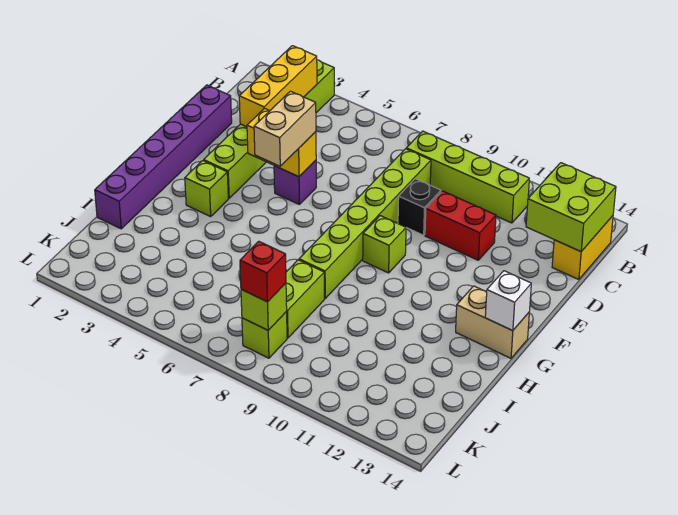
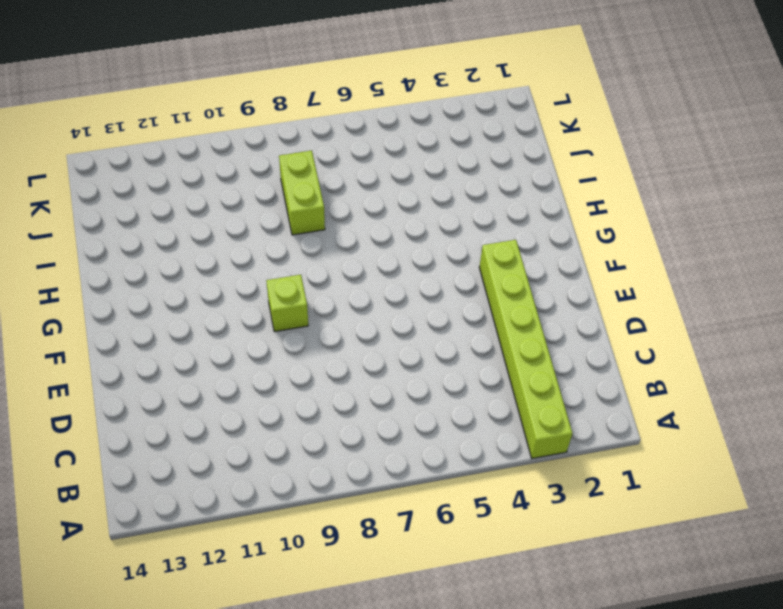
none -> lime 1x4 brick [406,131,529,223]
none -> yellow 1x2 brick [552,216,613,280]
none -> lime 1x6 brick [299,149,431,298]

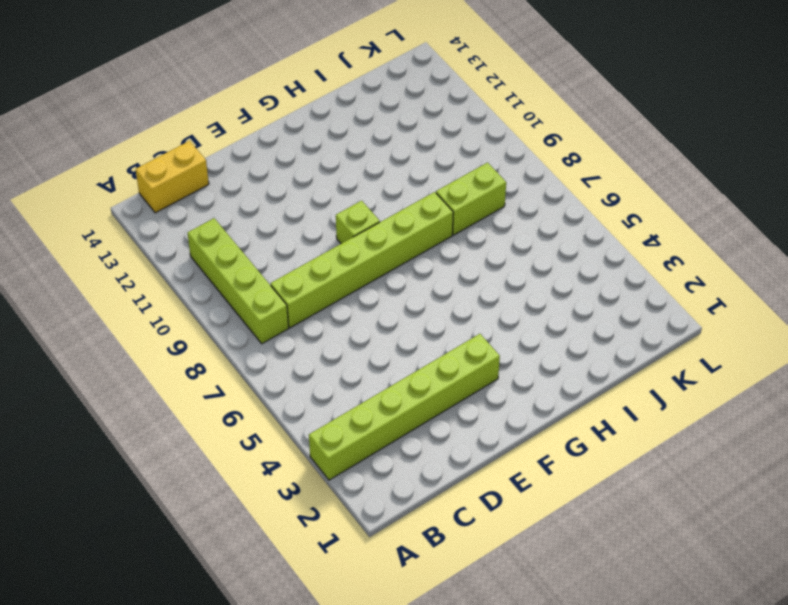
none -> purple 1x6 brick [95,85,232,229]
none -> black 1x1 brick [398,179,441,235]
none -> red 1x2 brick [425,191,496,260]

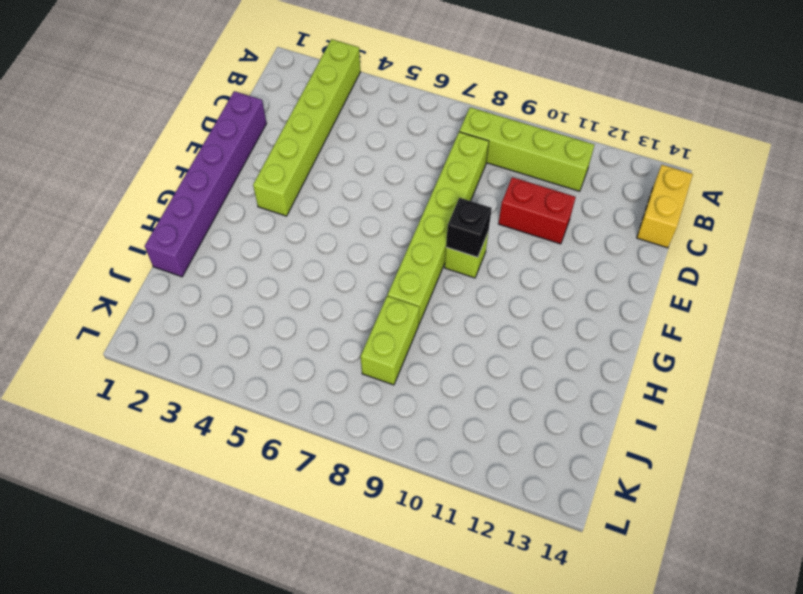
black 1x1 brick [446,198,492,257] -> black 1x1 brick moved to [398,179,441,235]
none -> purple 1x1 brick [274,160,316,204]
none -> lime 1x1 brick [185,161,228,217]
none -> tan 1x2 brick [456,286,529,358]

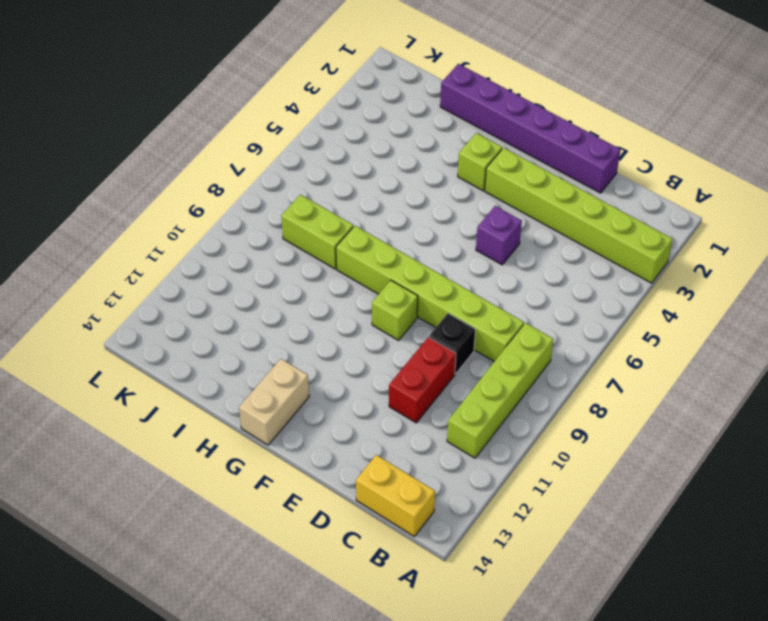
none -> lime 1x1 brick [242,312,287,358]
none -> yellow 1x3 brick [239,46,317,127]
none -> lime 2x2 brick [526,163,616,252]

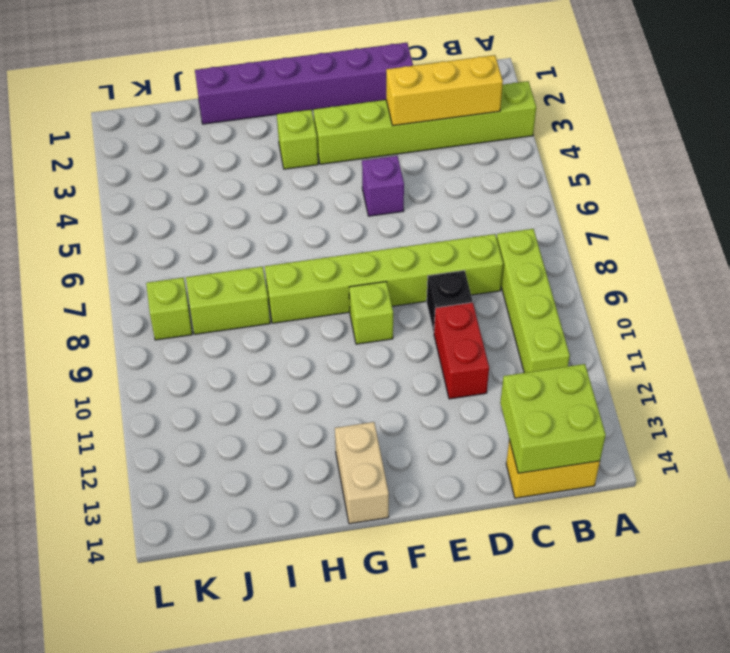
none -> yellow 1x2 brick [247,109,316,177]
none -> white 1x1 brick [485,271,531,331]
none -> lime 1x1 brick [241,283,287,330]

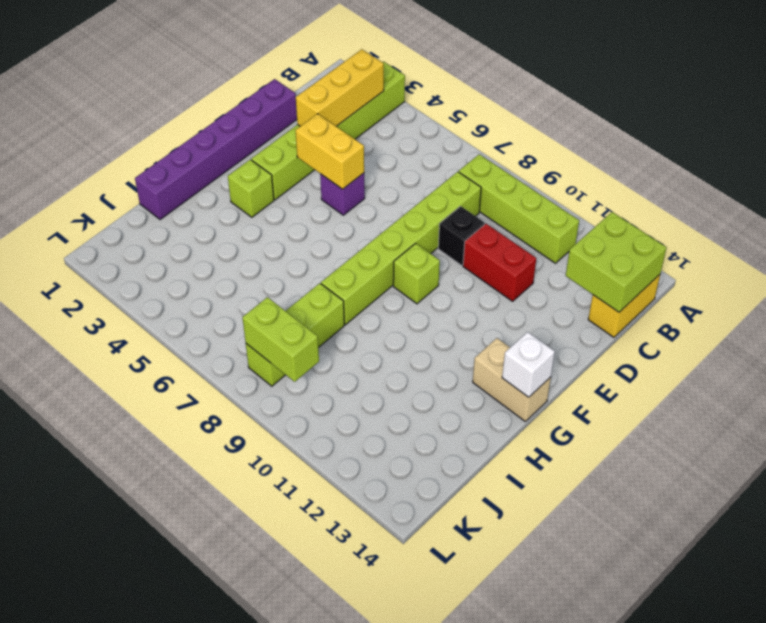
lime 1x2 brick [242,297,319,382] -> lime 1x1 brick [241,283,287,330]
none -> tan 1x2 brick [254,91,316,166]
none -> red 1x1 brick [240,241,286,302]

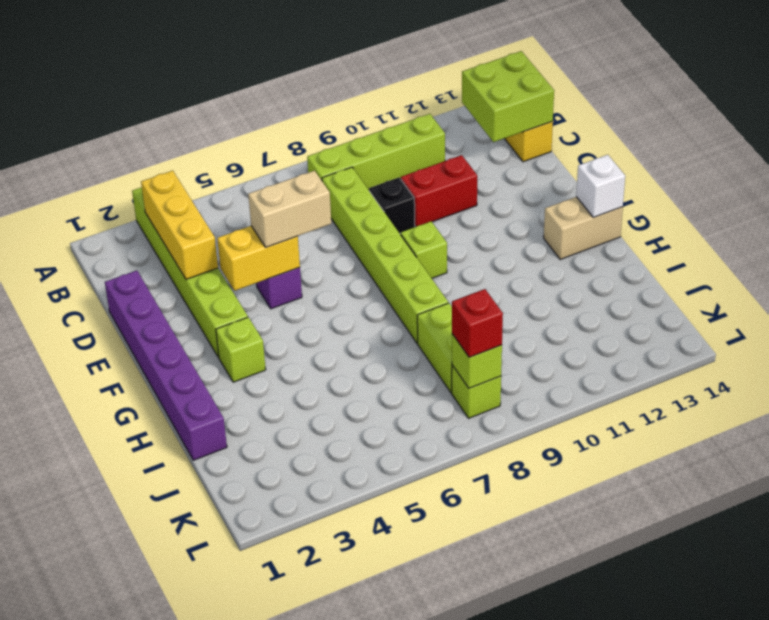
tan 1x2 brick [248,171,331,247] -> tan 1x2 brick turned to [254,91,316,166]

